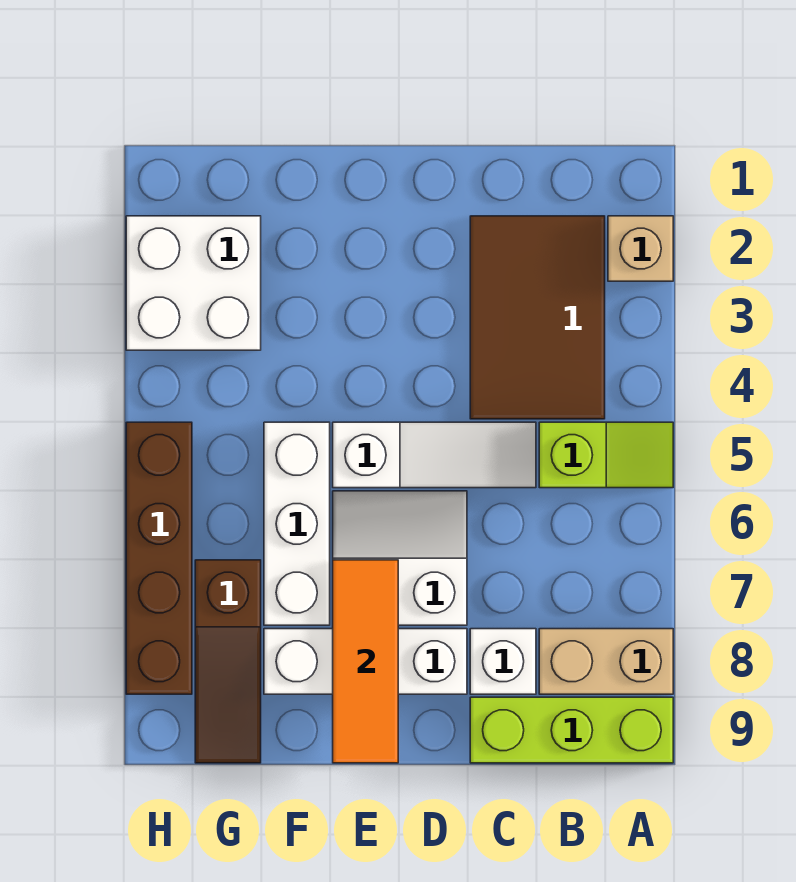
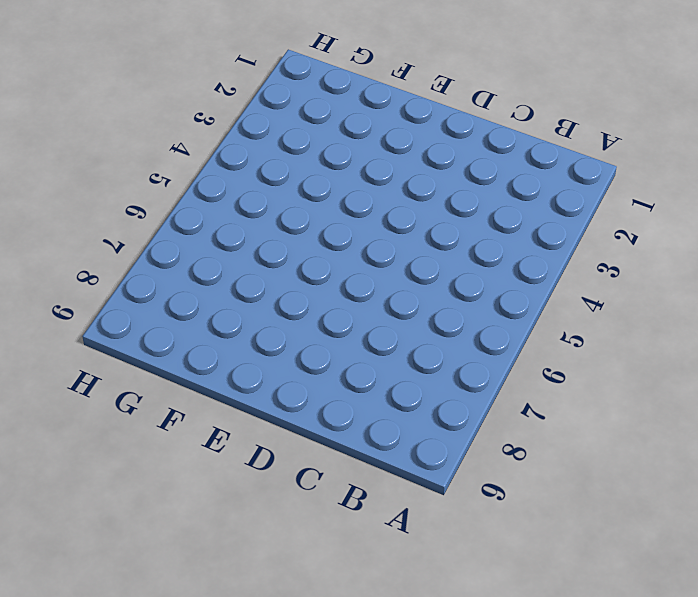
none -> tan 1x1 brick [608,216,673,281]
none -> lime 1x2 slope [539,422,673,488]
none -> tan 1x2 brick [539,629,673,694]

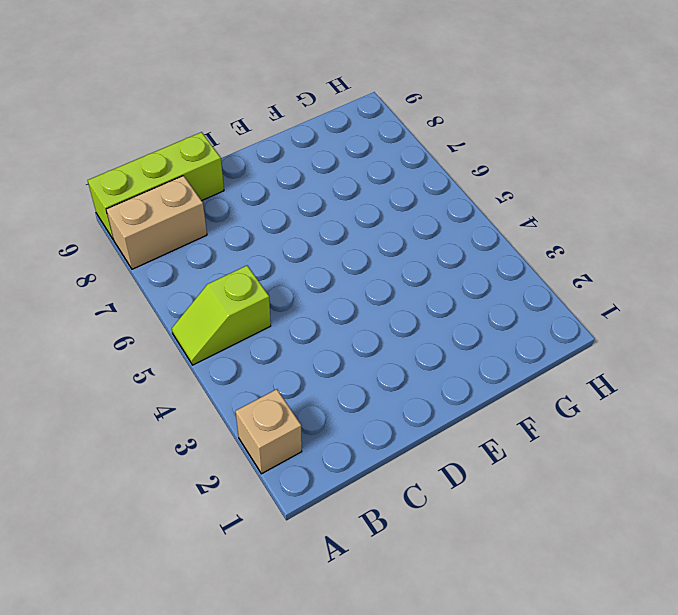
none -> brown 2x3 tile [470,216,605,419]
none -> white 1x3 slope [333,422,536,488]
none -> white 1x1 brick [470,629,536,694]

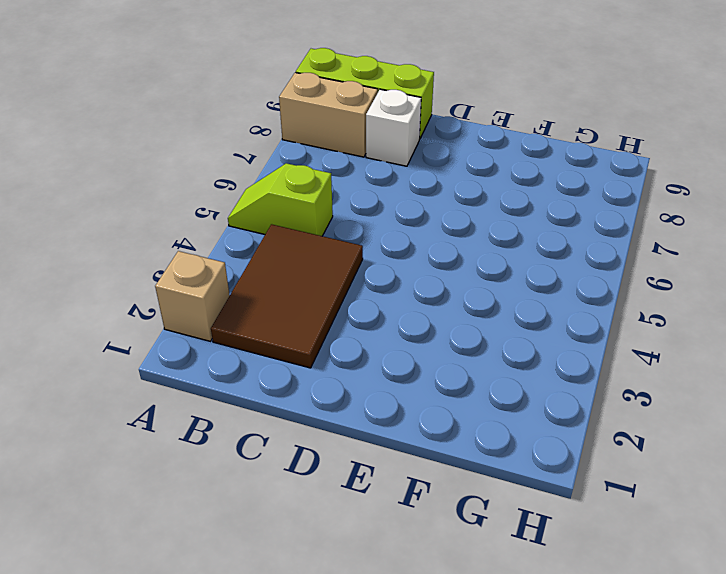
none -> white 1x3 slope [333,422,536,488]
none -> white 2x2 slope [333,491,467,625]
none -> white 1x3 brick [264,629,467,694]

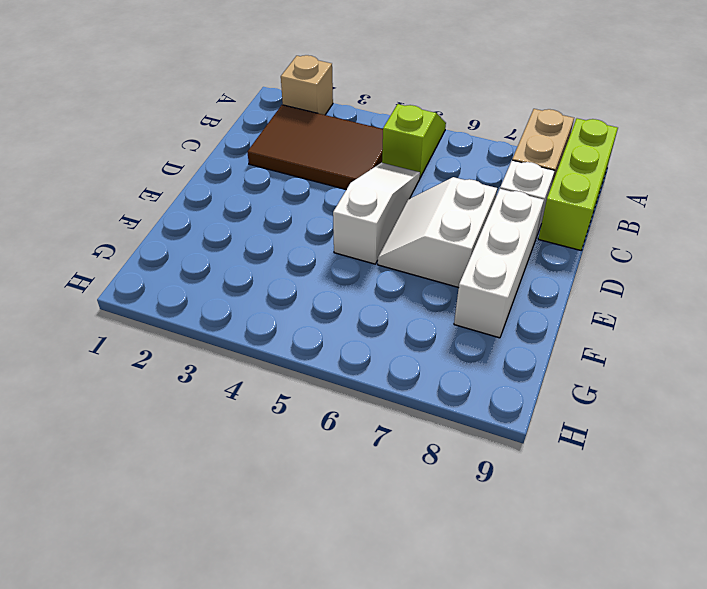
none -> white 1x3 brick [264,422,330,625]
none -> white 2x2 brick [126,216,261,350]
none -> brown 1x3 slope [195,560,261,763]

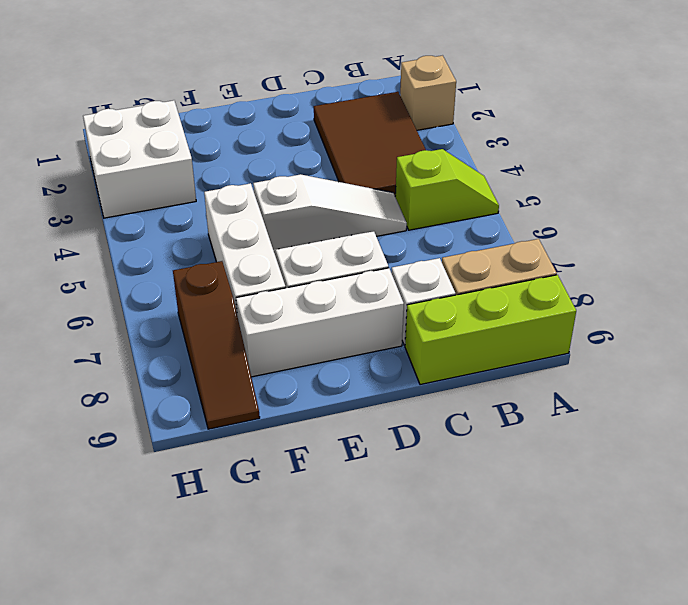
none -> brown 1x4 brick [126,422,192,694]
none -> orange 1x3 tile [333,560,398,763]

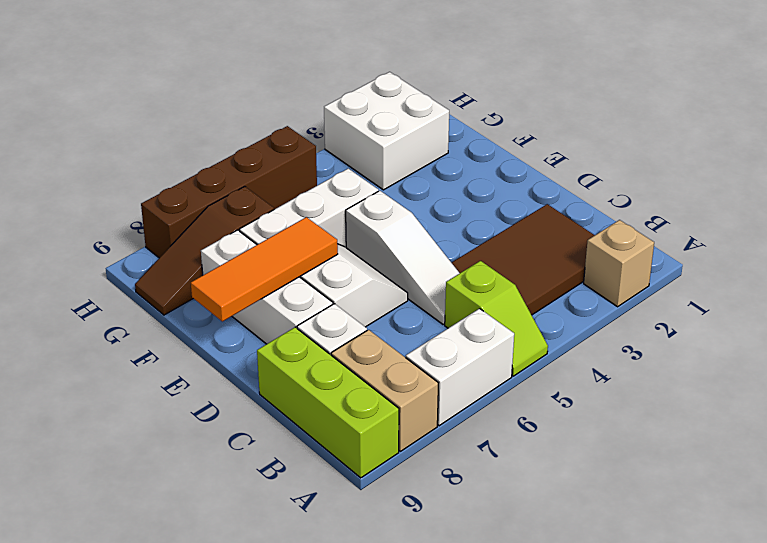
white 1x2 brick [406,309,514,426] -> none

